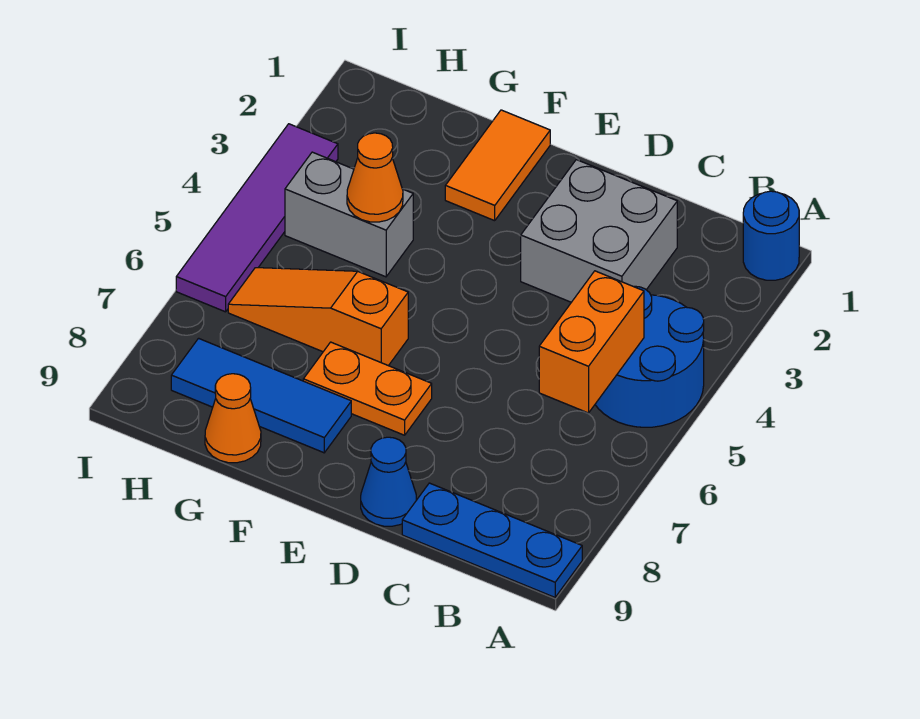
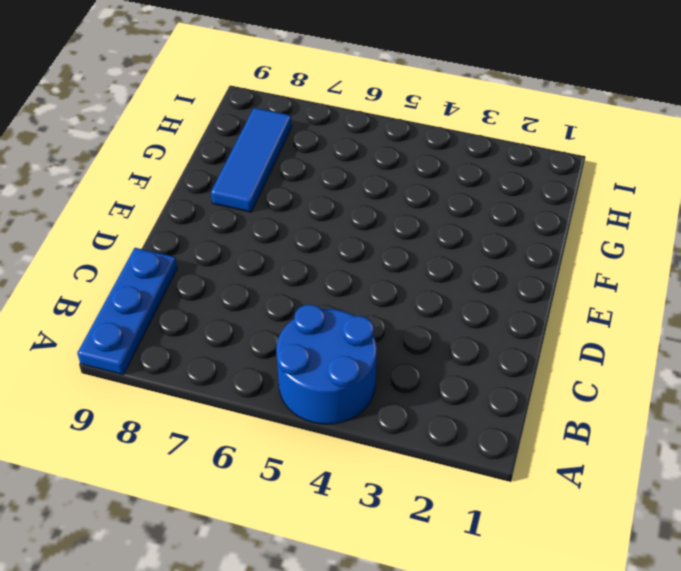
none -> blue 1x1 round brick [743,191,799,280]
none -> grey 2x2 brick [521,160,677,302]
none -> blue 1x1 cone [361,437,416,526]

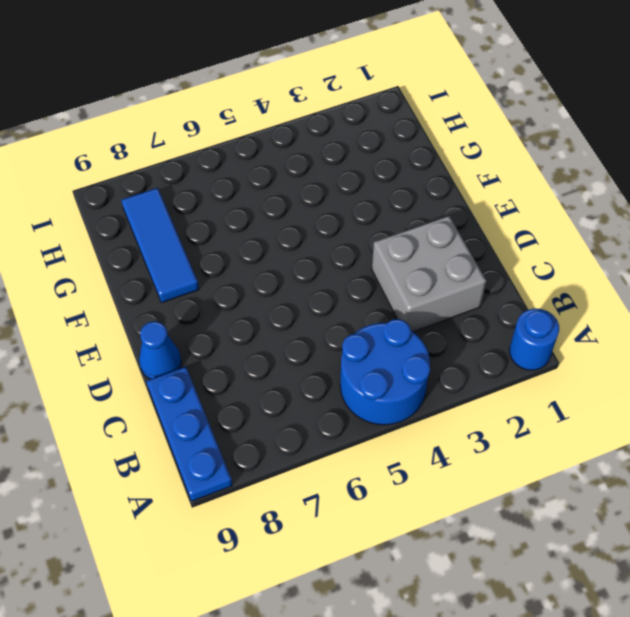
none -> orange 1x2 plate [303,342,432,435]
none -> orange 1x2 tile [445,110,550,221]
none -> orange 1x3 slope [228,268,408,366]

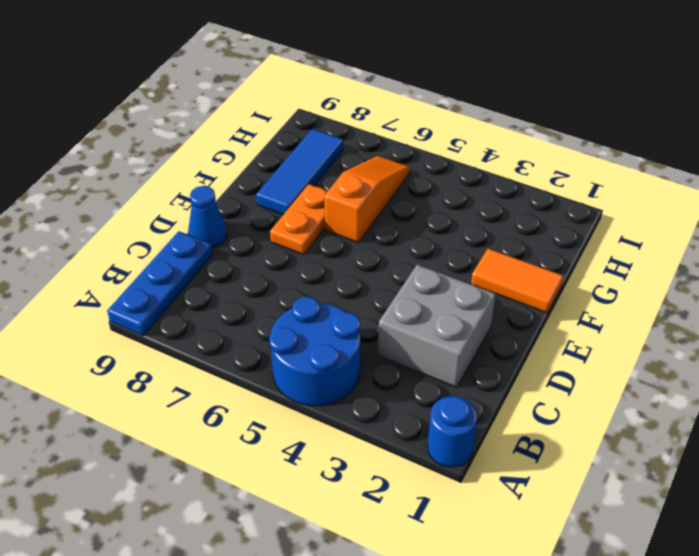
none -> grey 1x2 brick [285,152,413,277]
none -> orange 1x1 cone [205,374,261,463]
none -> purple 1x4 tile [176,124,338,312]

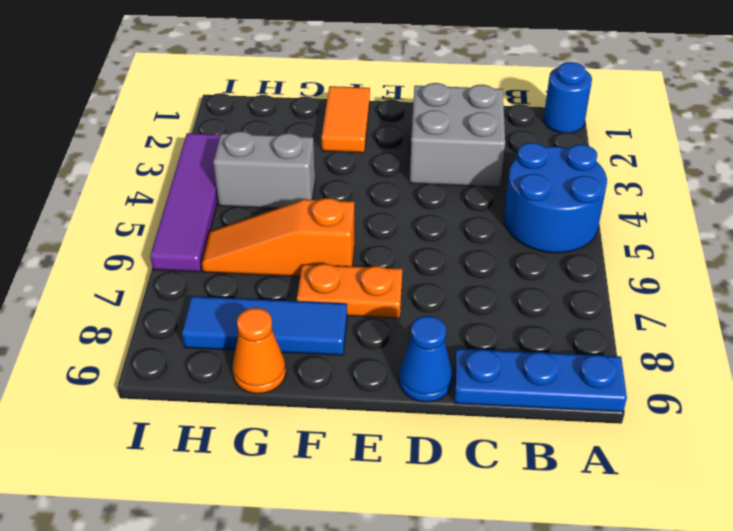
none -> orange 1x2 brick [539,271,644,413]
none -> orange 1x1 cone [347,133,403,222]

